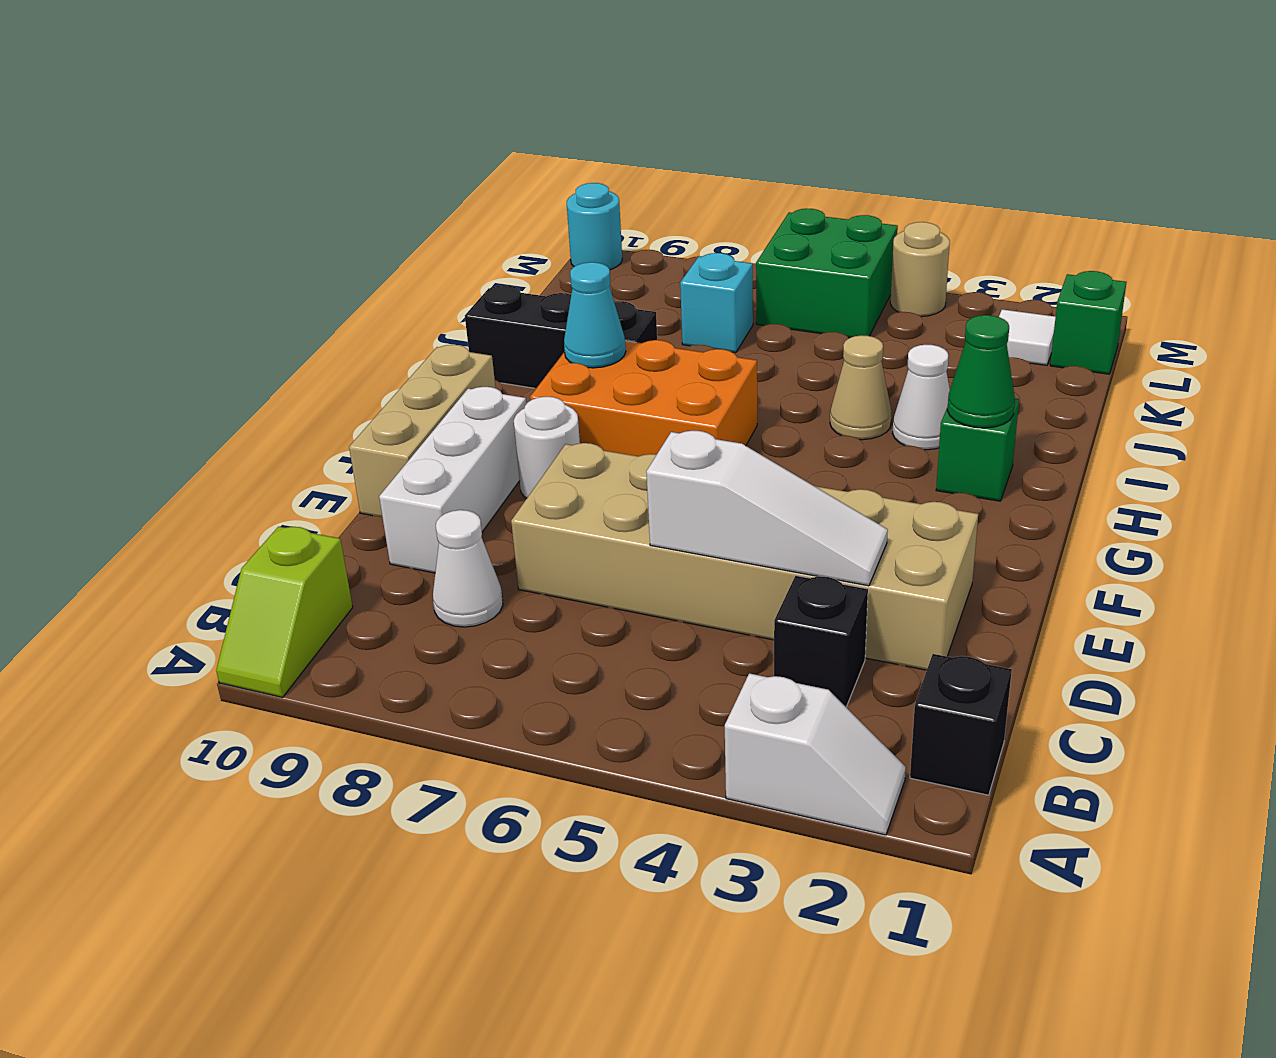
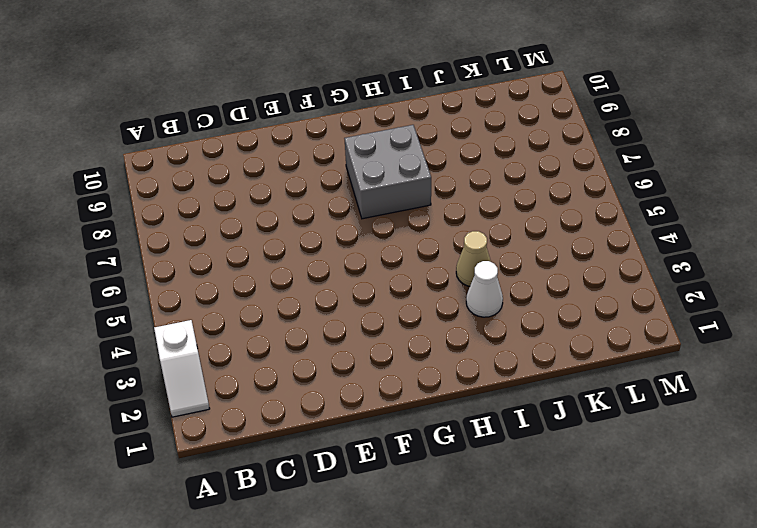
grey 2x2 brick [344,125,431,219] -> orange 2x3 brick [530,340,757,456]
none -> lime 1x2 slope [216,527,353,697]
none -> black 1x1 brick [910,654,1012,795]
none -> black 1x1 brick [774,576,868,707]

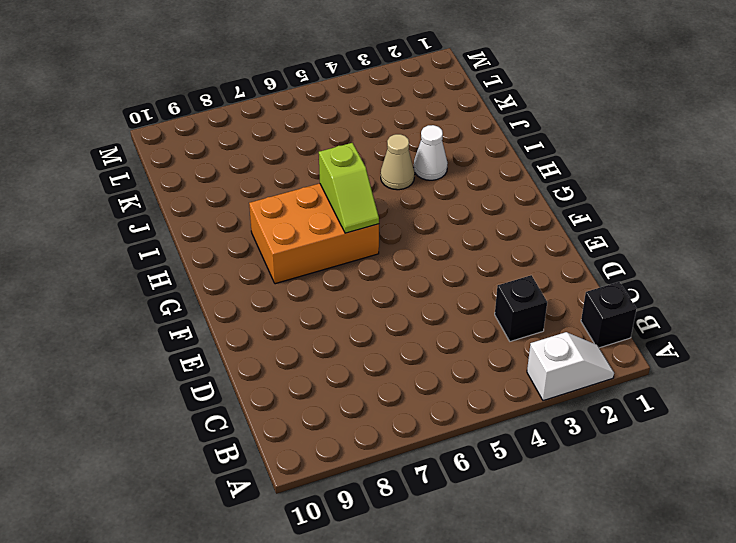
lime 1x2 slope [319,143,379,233] -> lime 1x2 slope moved to [216,527,353,697]
none -> white 1x1 cone [433,510,503,627]
none -> tan 2x6 brick [511,443,978,670]
none -> white 1x3 brick [379,387,526,573]

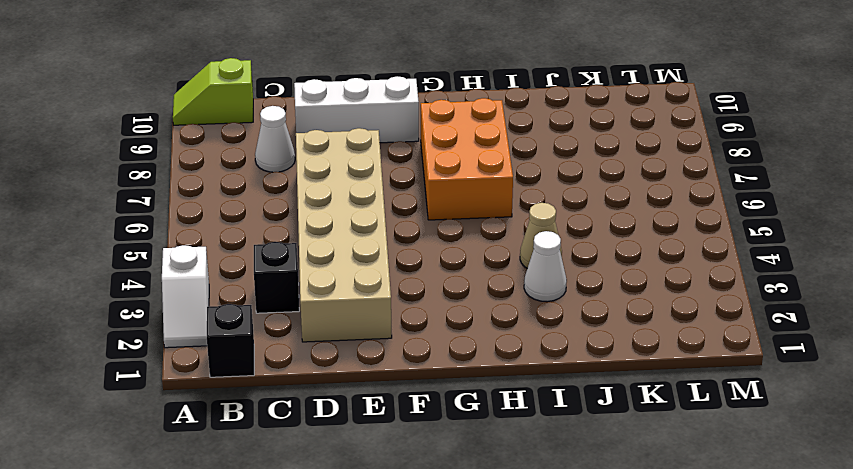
none -> tan 1x3 brick [349,345,495,517]
none -> white 1x1 round brick [514,397,580,498]
none -> green 1x1 brick [936,398,1019,501]

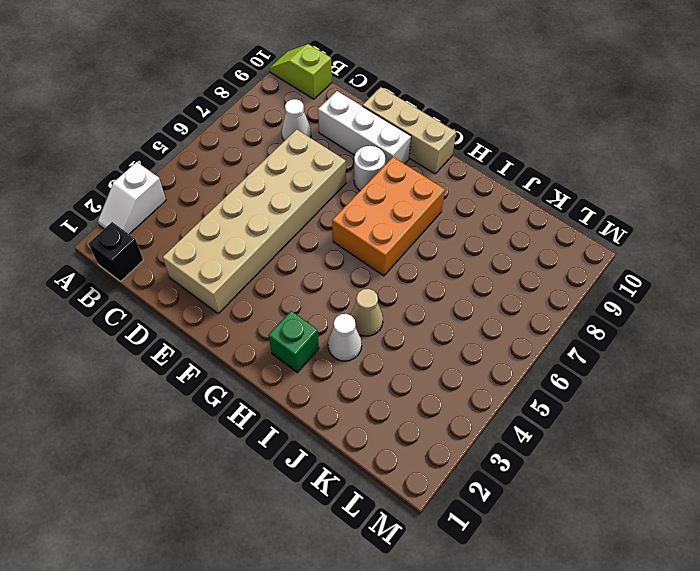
none -> black 1x1 brick [774,576,868,707]
none -> black 1x3 brick [465,285,657,388]
none -> cyan 1x1 brick [680,253,753,353]

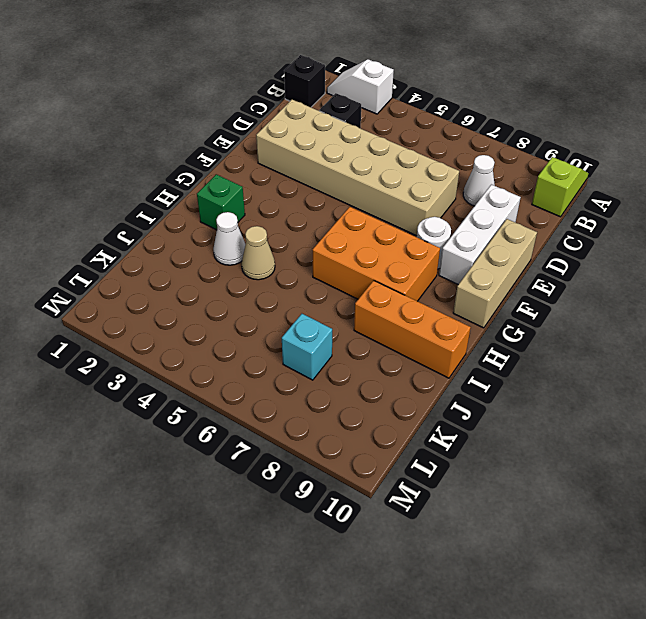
orange 1x3 brick [354,280,471,378] -> black 1x3 brick [465,285,657,388]
none -> green 1x1 brick [1050,271,1126,374]
none -> white 1x1 tile [999,309,1056,365]
none -> green 2x2 brick [756,208,898,338]

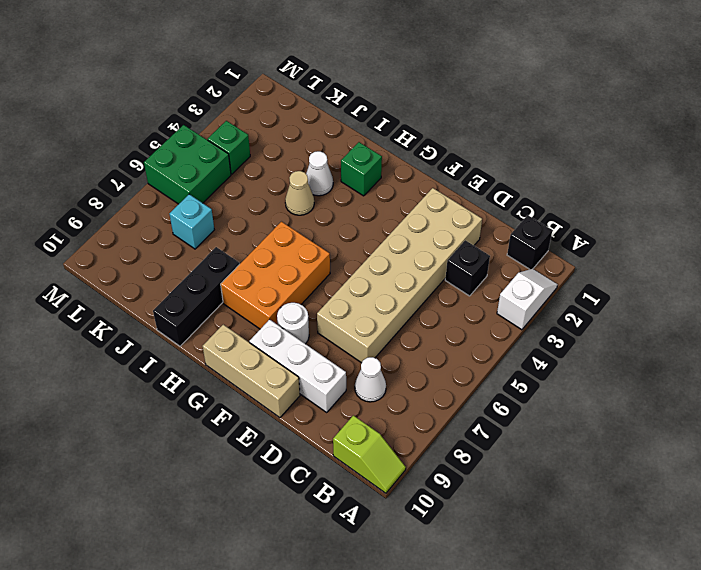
green 1x1 brick [208,121,250,174] -> green 1x1 brick moved to [1050,271,1126,374]
none -> white 1x1 tile [999,309,1056,365]
none -> tan 1x1 round brick [890,222,950,316]
none -> cyan 1x1 round brick [567,183,622,270]

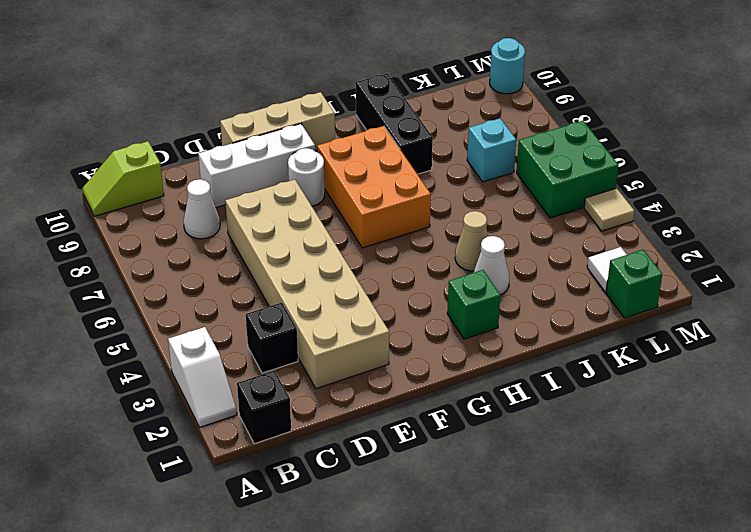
tan 1x1 tile [584,188,634,231] -> tan 1x1 round brick [890,222,950,316]
none -> white 1x3 slope [646,431,888,586]
none -> green 1x1 cone [947,315,1015,428]
none -> cyan 1x1 cone [564,262,626,368]

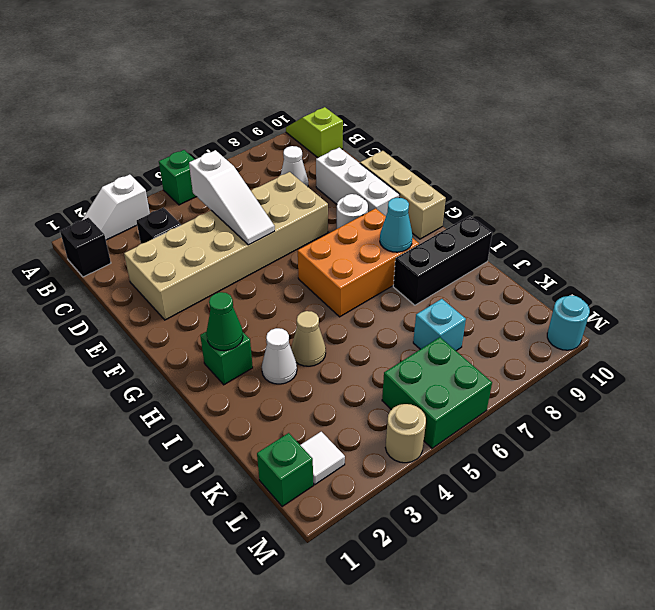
green 1x1 brick [159,150,197,205] -> none
white 1x3 slope [189,150,275,245] -> white 1x3 slope turned to [646,431,888,586]

